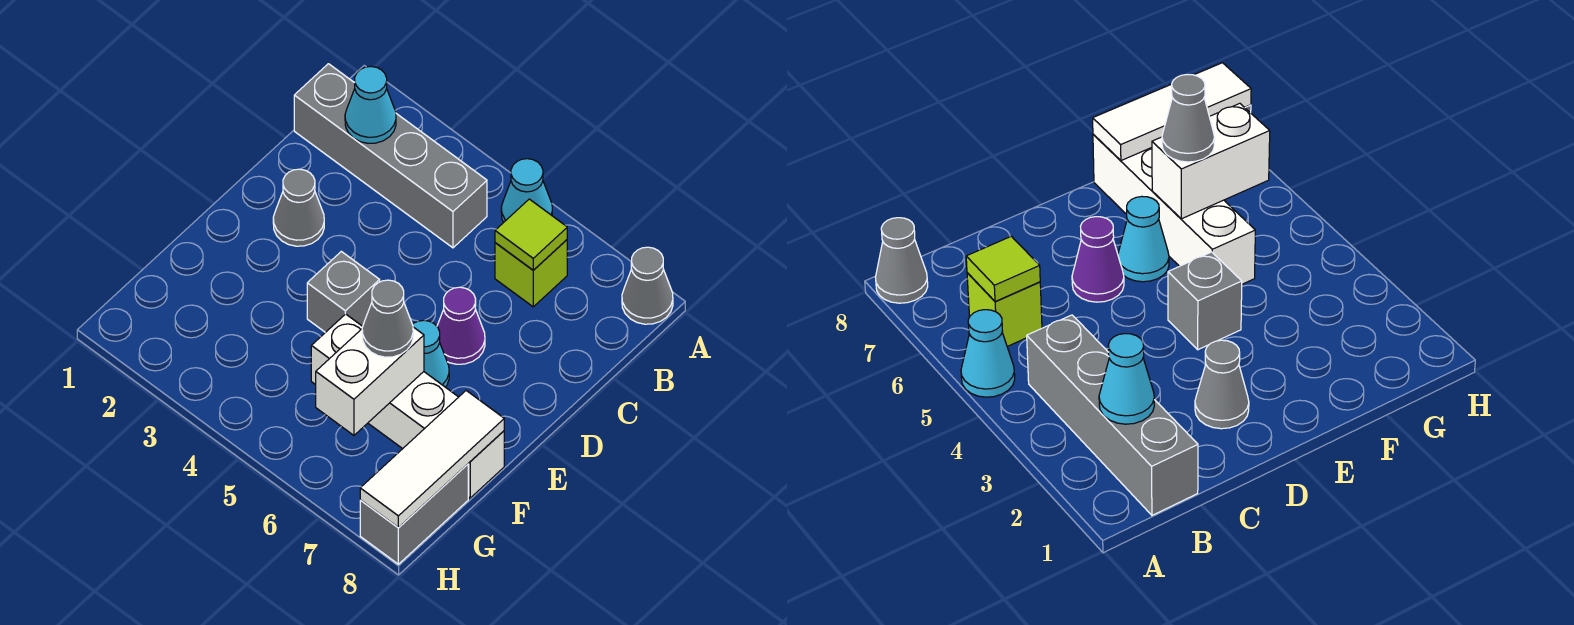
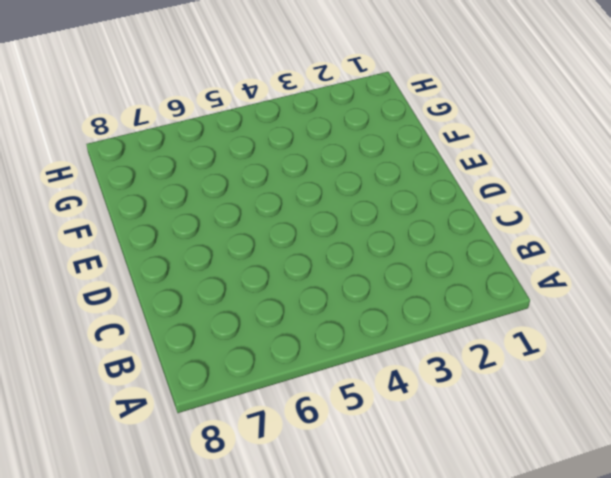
none -> cyan 1x1 cone [501,159,552,222]
none -> grey 1x1 cone [622,247,673,324]
none -> grey 1x4 brick [294,64,487,248]

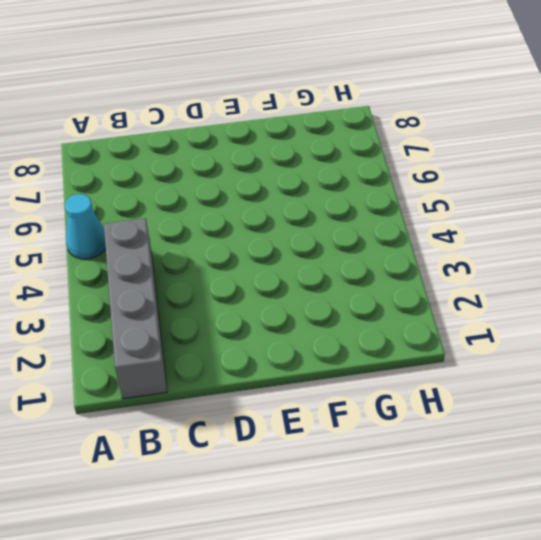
none -> grey 1x1 cone [622,247,673,324]
none -> lime 1x1 brick [495,240,567,307]
none -> grey 1x1 cone [273,169,324,246]

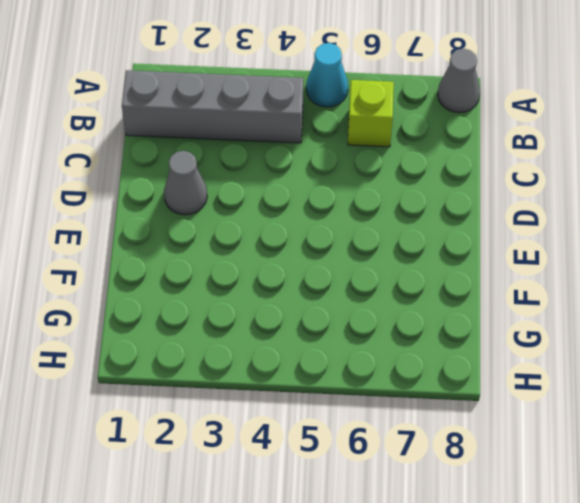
none -> purple 1x1 cone [437,287,485,364]
none -> grey 1x1 brick [307,251,380,332]
none -> cyan 1x1 cone [412,320,449,387]

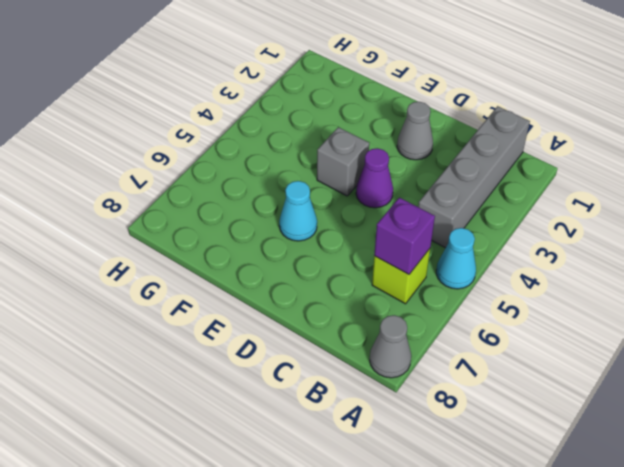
purple 1x1 brick [374,198,435,274] -> lime 1x1 tile [495,199,567,270]
purple 1x1 cone [356,148,393,208] -> purple 1x1 cone moved to [437,287,485,364]
none -> white 1x4 brick [311,314,504,498]
none -> grey 1x2 brick [360,464,468,564]
none -> cyan 1x1 cone [345,67,396,143]

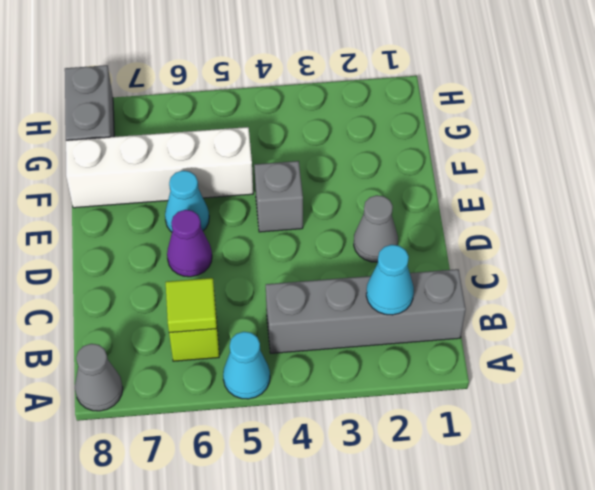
none -> white 1x2 brick [316,327,424,435]
none -> white 1x3 tile [360,391,504,528]
none -> grey 1x1 cone [362,280,413,357]

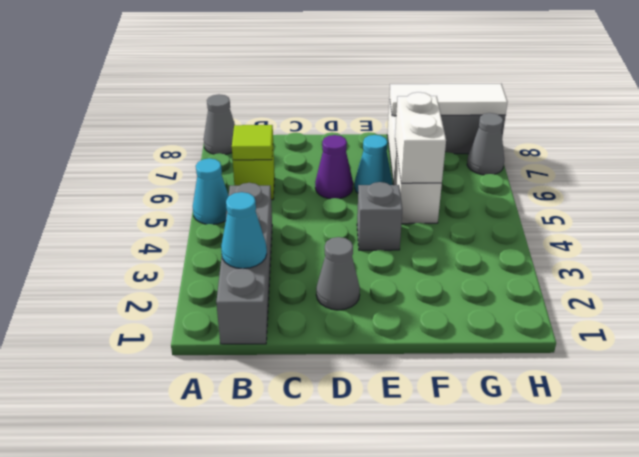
white 1x2 brick [395,92,446,183] -> white 1x2 brick turned to [316,327,424,435]
grey 1x1 cone [467,113,504,175] -> grey 1x1 cone moved to [362,280,413,357]

